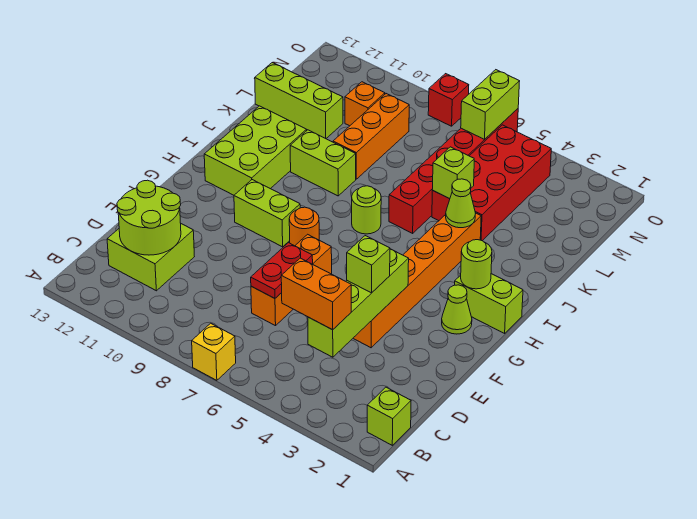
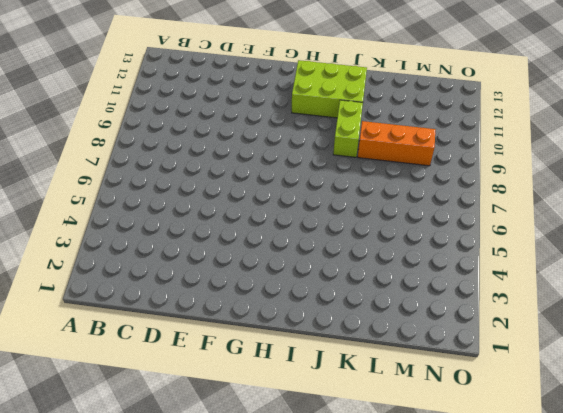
none -> yellow 1x1 brick [192,323,236,380]
none -> lime 1x1 brick [367,387,411,445]
none -> lime 2x2 brick [107,224,194,291]

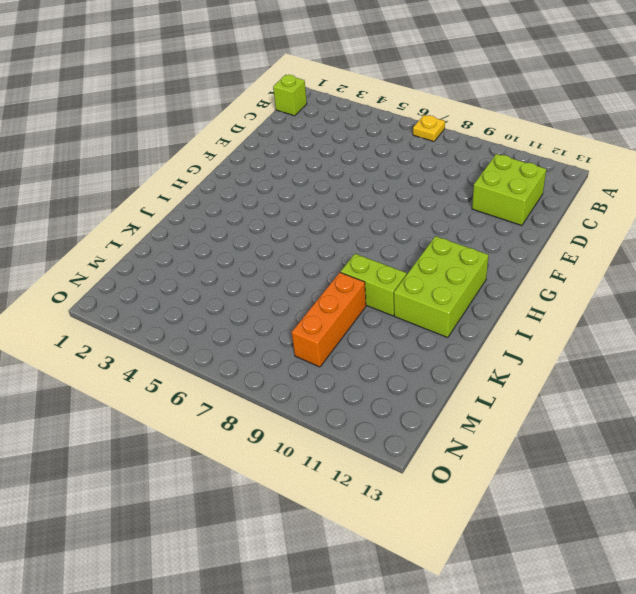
yellow 1x1 plate [413,115,445,142] -> yellow 1x1 brick [192,323,236,380]
none -> orange 1x3 brick [251,234,332,326]
none -> orange 1x6 brick [353,213,481,348]
none -> lime 1x1 cone [442,285,472,334]

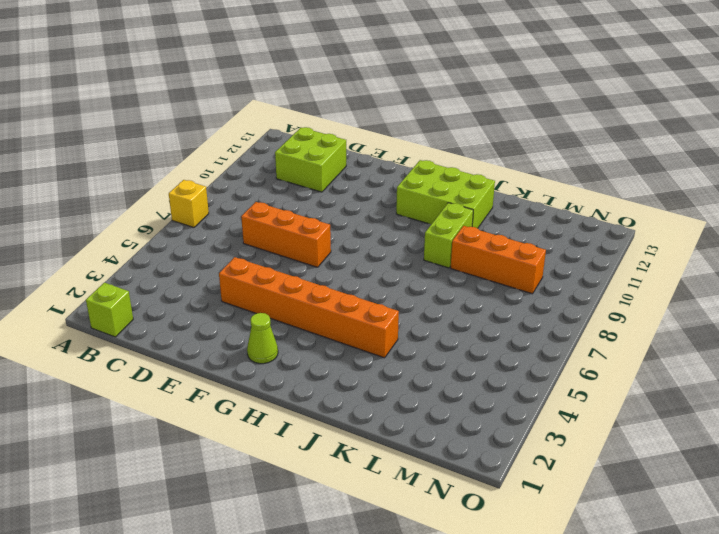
none -> orange 1x1 round brick [289,207,319,246]
none -> lime 1x2 brick [234,180,300,247]
none -> lime 1x2 brick [455,274,523,333]

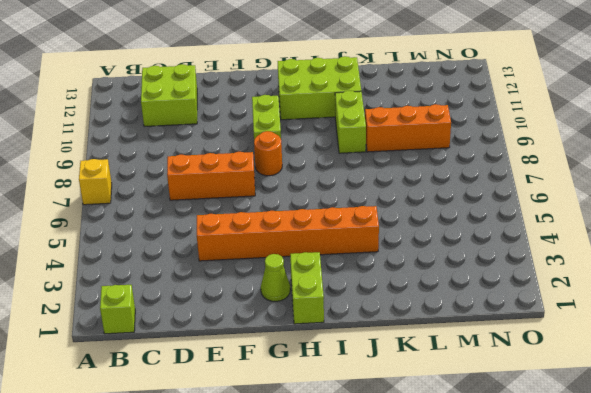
none -> lime 1x1 round brick [352,186,381,234]
none -> red 1x6 brick [389,109,518,233]
none -> red 2x4 brick [432,125,551,241]

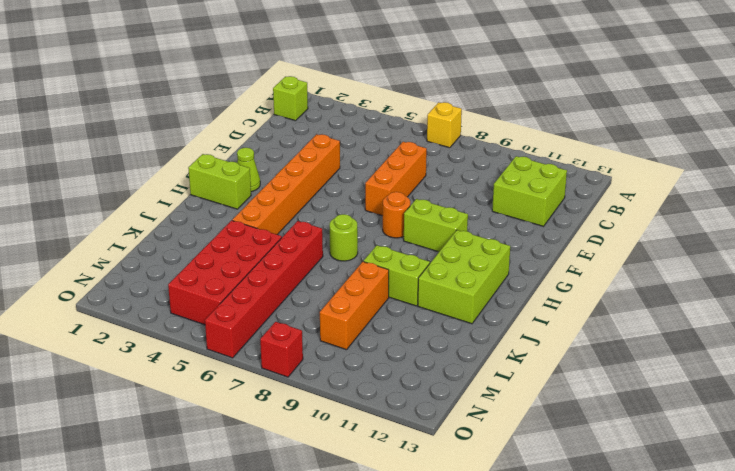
none -> lime 1x3 brick [255,63,343,138]
none -> orange 1x1 brick [345,82,385,126]
none -> lime 1x4 brick [308,249,409,357]

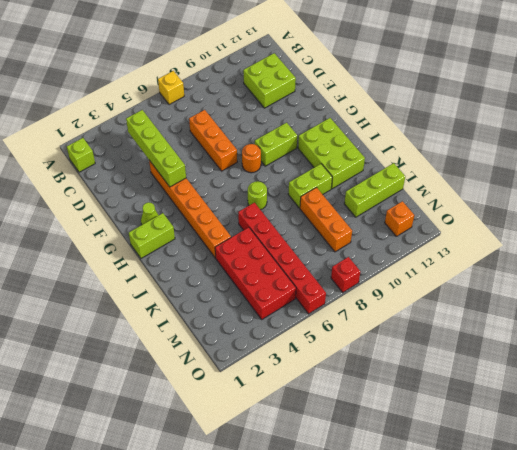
orange 1x1 brick [385,201,414,236] -> orange 1x1 brick moved to [345,82,385,126]
none -> lime 2x2 round brick [117,180,181,255]
none -> red 1x2 plate [251,243,313,298]
none -> lime 1x1 round brick [461,240,492,289]

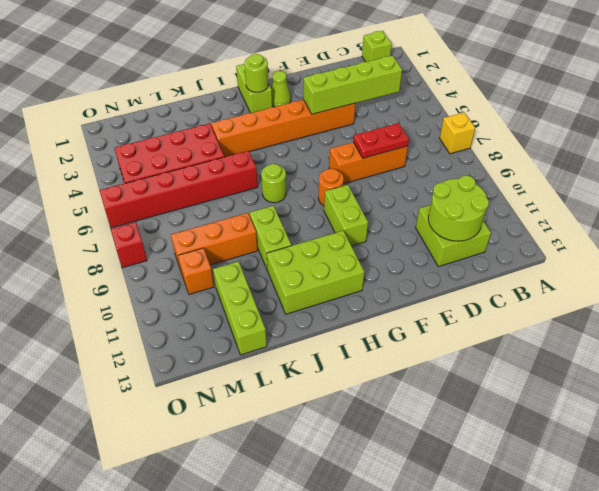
none -> lime 1x1 cone [446,179,476,228]
none -> lime 1x1 brick [432,147,474,199]
none -> lime 1x2 brick [461,70,520,139]

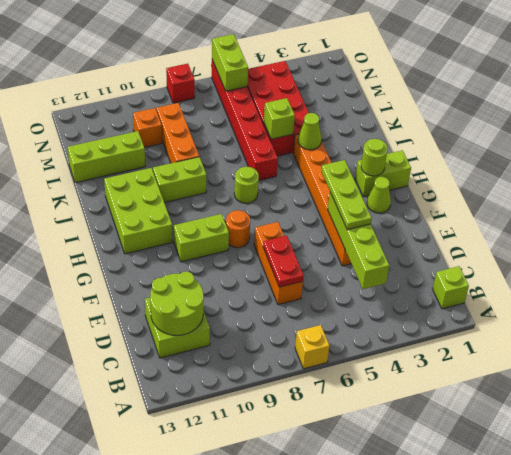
lime 1x3 plate [321,160,372,230] -> lime 1x1 brick [347,236,390,293]
none -> orange 1x2 brick [281,258,351,330]

